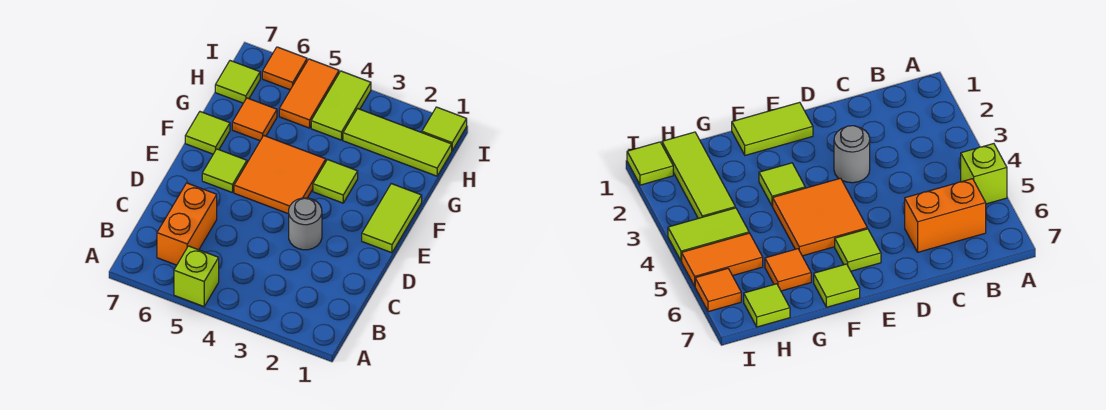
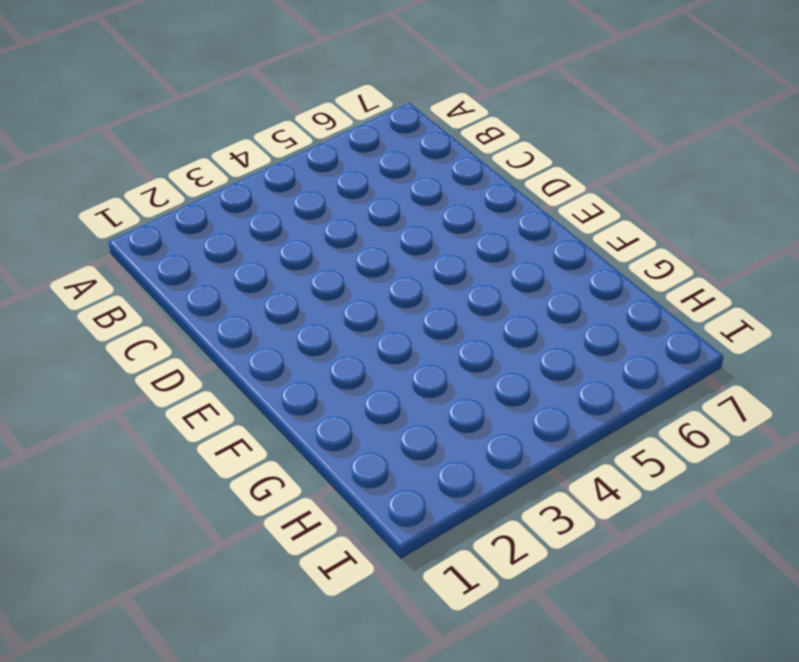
none -> lime 1x1 brick [174,246,219,307]
none -> orange 1x2 brick [157,183,217,265]
none -> grey 1x1 round brick [289,198,322,250]

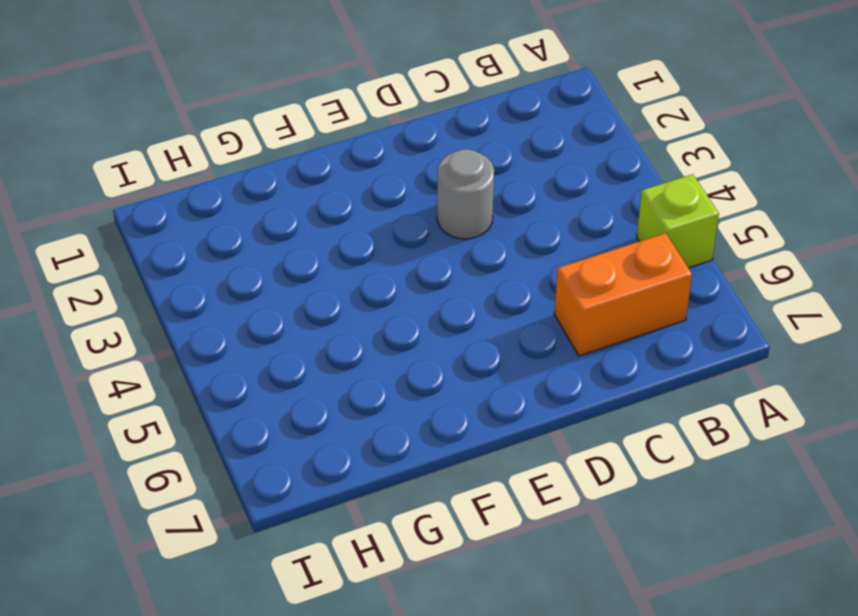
none -> lime 1x2 tile [362,184,422,253]
none -> orange 2x2 tile [234,136,326,214]
none -> lime 1x1 tile [202,149,247,193]

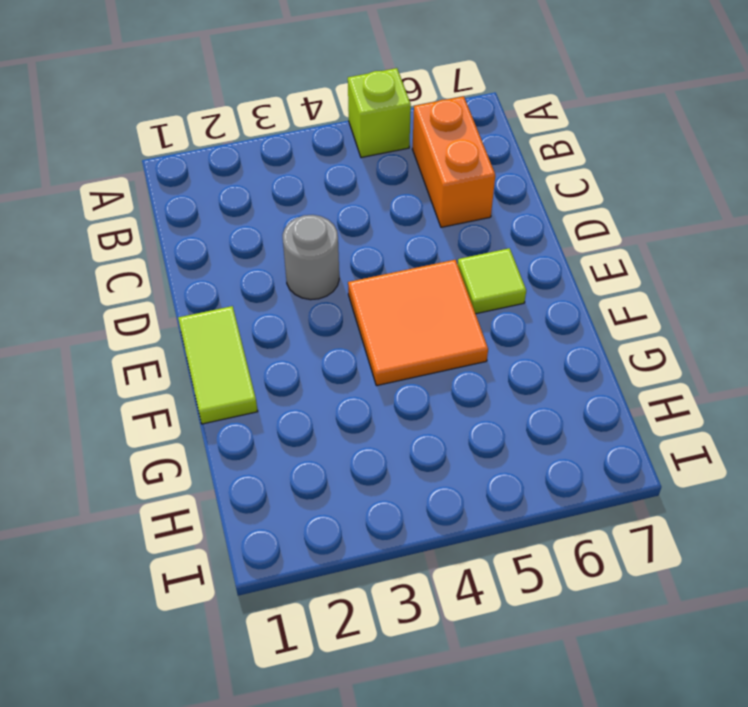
none -> lime 1x1 tile [313,160,358,203]
none -> lime 1x1 tile [185,112,230,154]
none -> orange 1x1 tile [232,98,277,141]

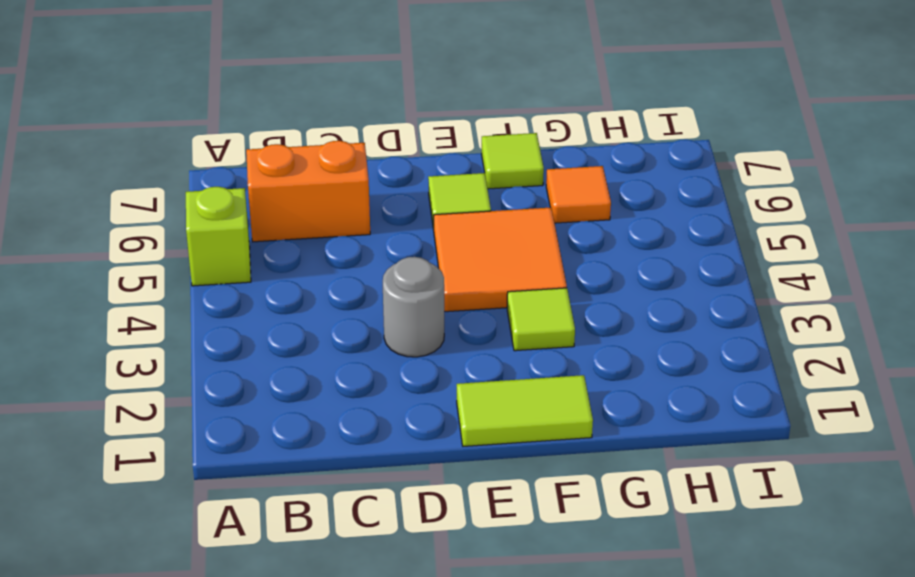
none -> lime 1x3 tile [343,109,452,176]
none -> lime 1x2 tile [311,71,371,140]
none -> orange 1x2 tile [279,59,339,128]

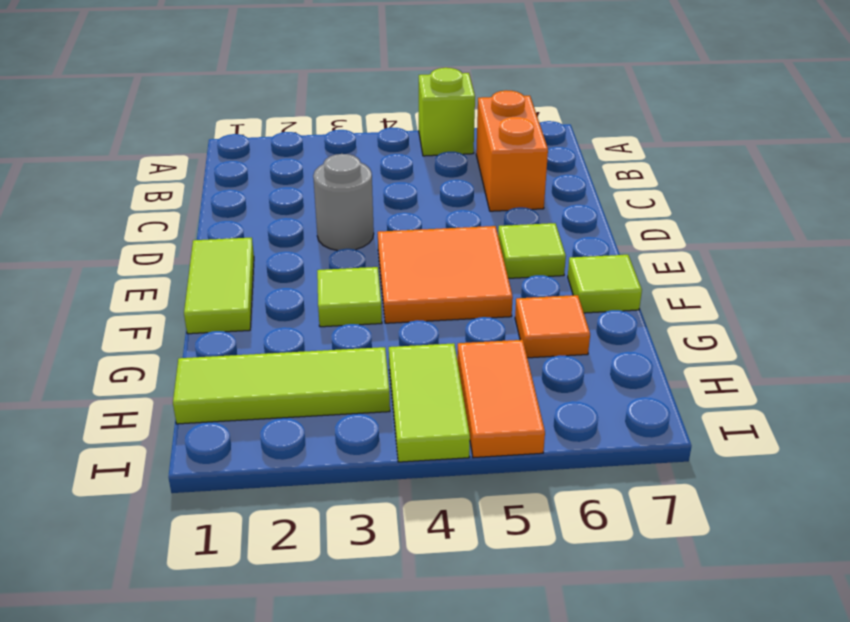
none -> lime 1x1 tile [215,61,260,103]
none -> lime 1x1 tile [422,107,467,150]
none -> orange 1x1 tile [262,47,307,90]

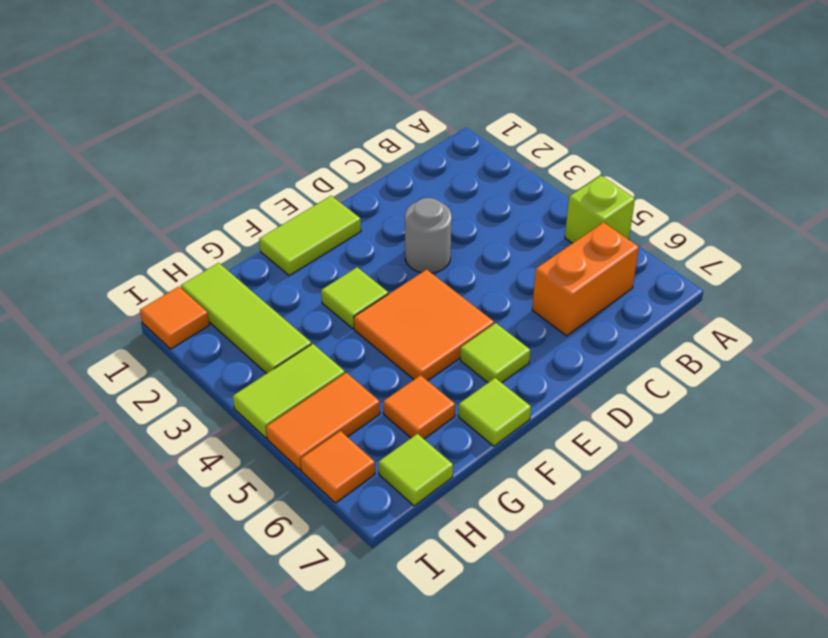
orange 1x1 tile [140,287,209,349] -> lime 1x1 tile [422,107,467,150]

